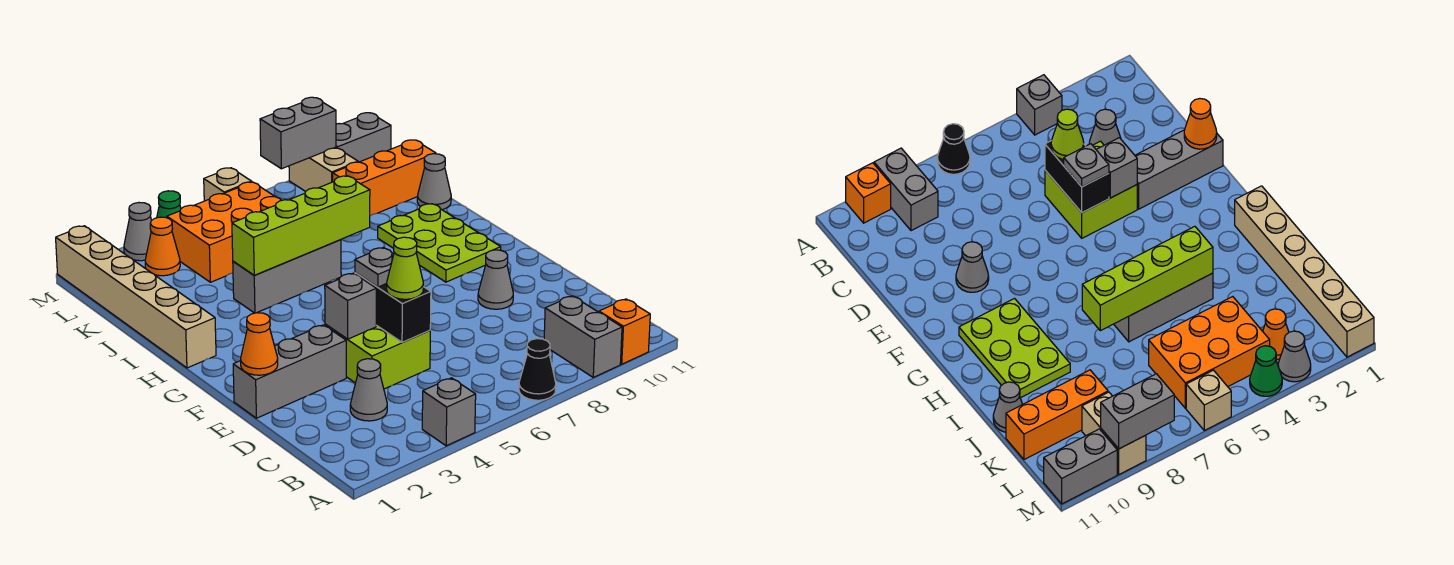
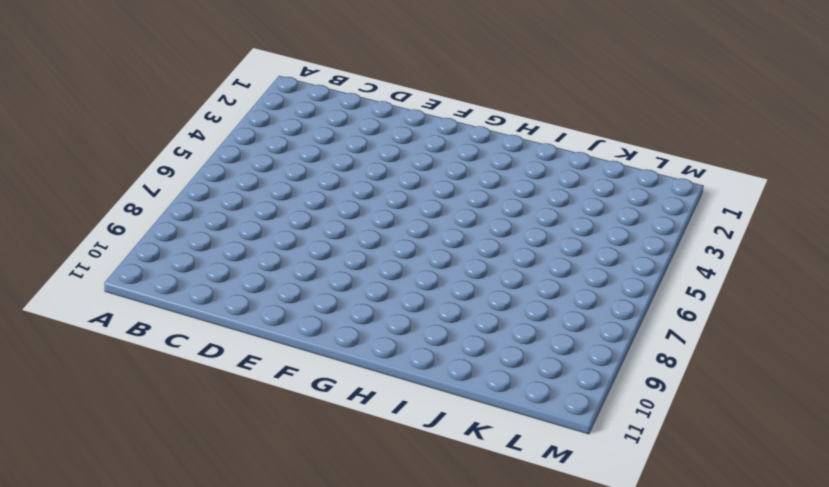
none -> grey 1x1 brick [422,378,476,446]
none -> black 1x1 cone [519,339,556,400]
none -> grey 1x2 brick [544,296,622,377]

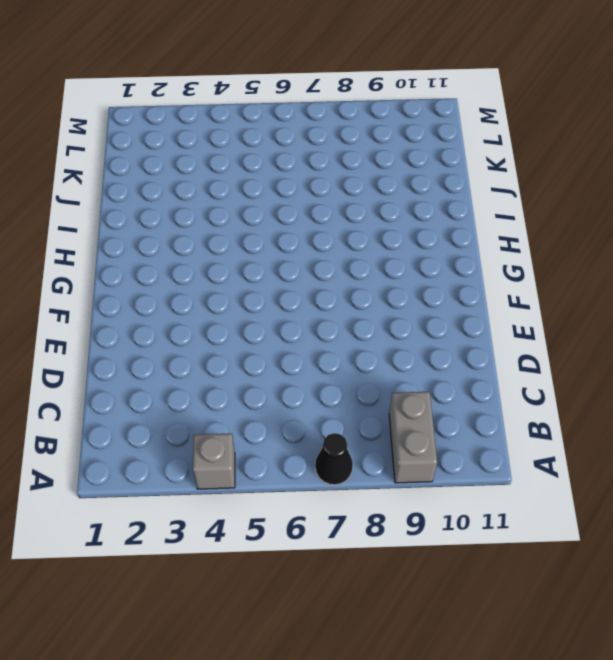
none -> orange 1x1 brick [599,299,650,364]
none -> grey 1x1 cone [350,359,387,421]
none -> lime 2x2 brick [325,324,430,389]

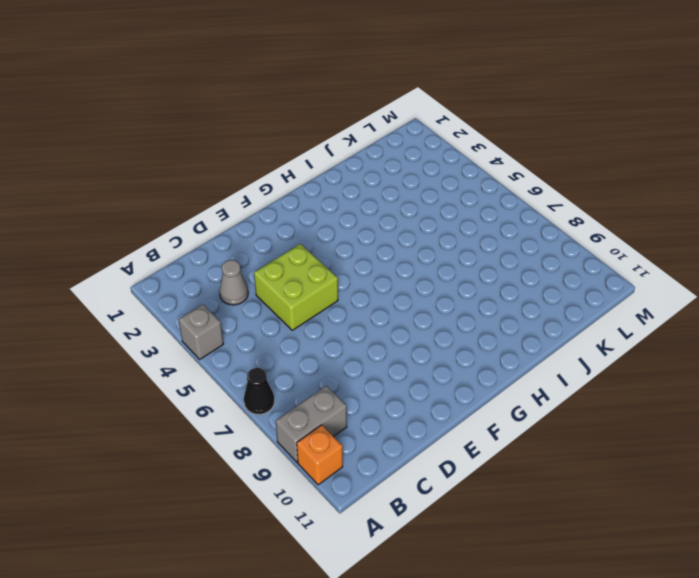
none -> grey 1x3 brick [233,325,346,418]
none -> grey 1x1 cone [478,250,513,309]
none -> lime 2x3 plate [378,204,501,282]

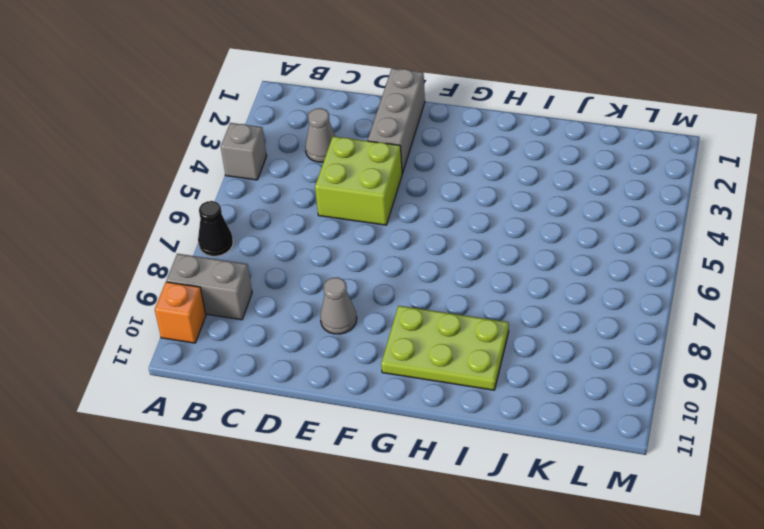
none -> tan 1x6 brick [56,226,216,368]
none -> grey 1x3 brick [233,240,341,313]
none -> grey 1x1 cone [417,154,451,210]

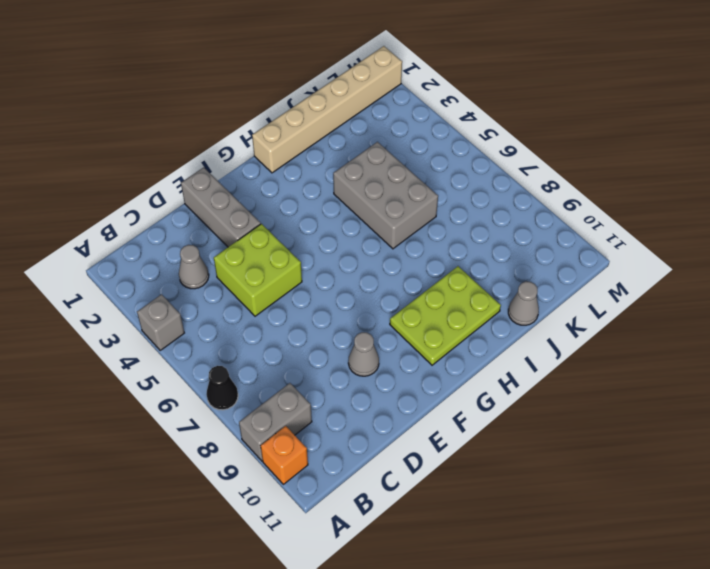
grey 2x3 brick [333,142,438,249] -> grey 1x3 brick [233,240,341,313]
none -> orange 2x3 brick [167,182,281,282]
none -> orange 1x3 brick [333,140,436,216]
none -> orange 1x1 cone [145,217,180,276]

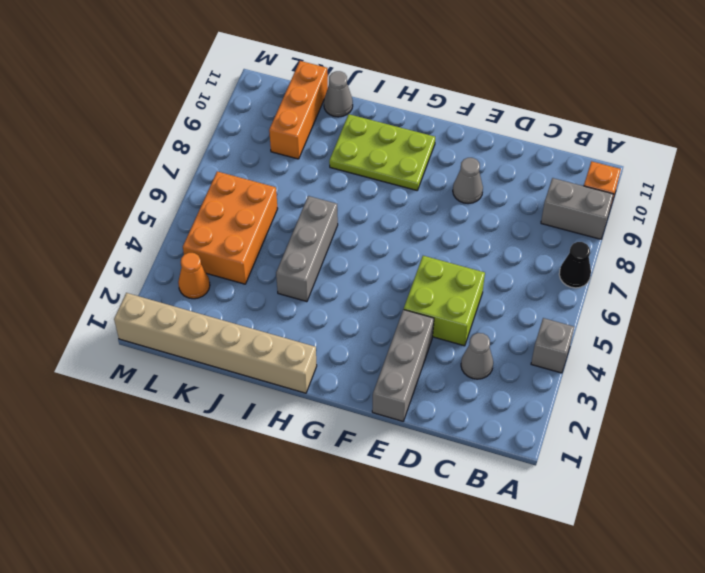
none -> tan 1x2 brick [289,147,358,191]
none -> grey 1x1 cone [124,203,152,261]
none -> green 1x1 cone [157,191,181,218]

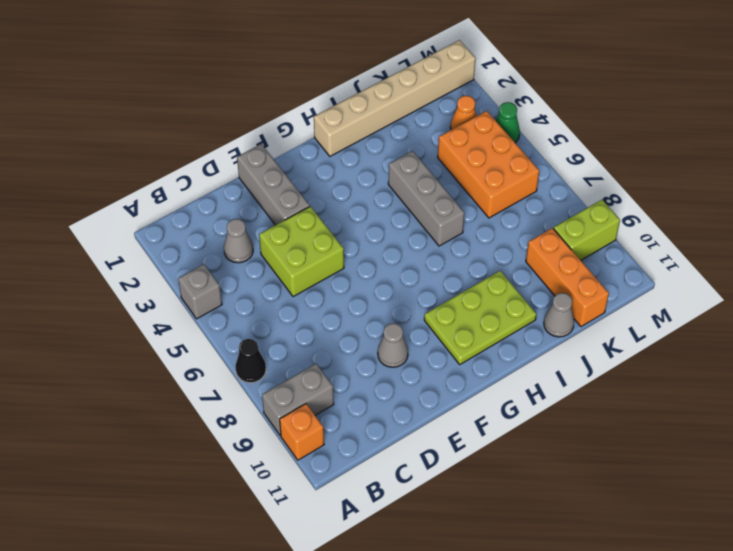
lime 1x2 brick [553,200,620,260] -> tan 1x2 brick [289,147,358,191]
none -> grey 1x1 cone [124,203,152,261]
none -> tan 1x1 brick [204,168,252,201]
none -> grey 1x2 brick [336,113,391,162]

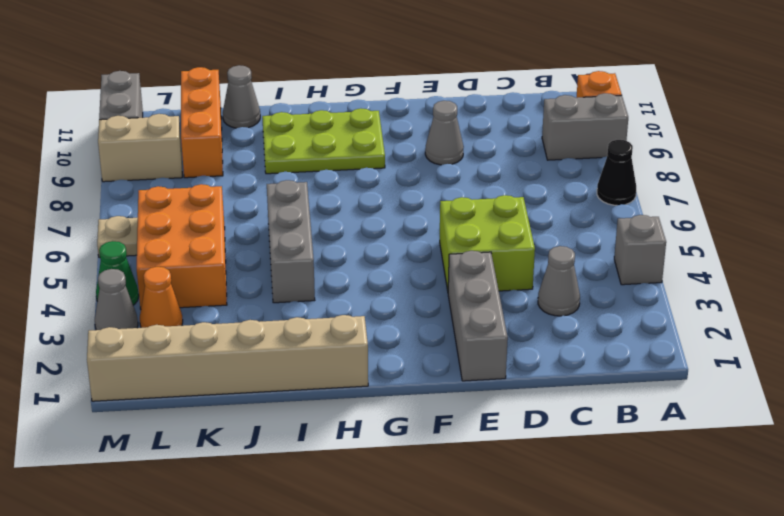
tan 1x1 plate [97,216,138,257] -> tan 1x1 brick [204,168,252,201]
none -> black 1x2 brick [355,273,431,343]
none -> orange 1x1 cone [241,313,278,375]
none -> grey 1x1 brick [325,273,376,339]

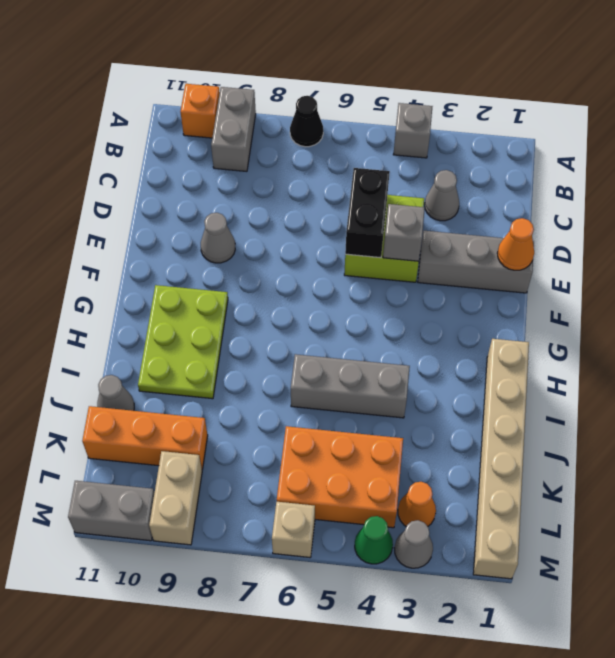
none -> lime 1x4 brick [232,176,370,275]
none -> grey 1x2 brick [260,97,336,169]
none -> lime 1x1 cone [387,237,423,299]

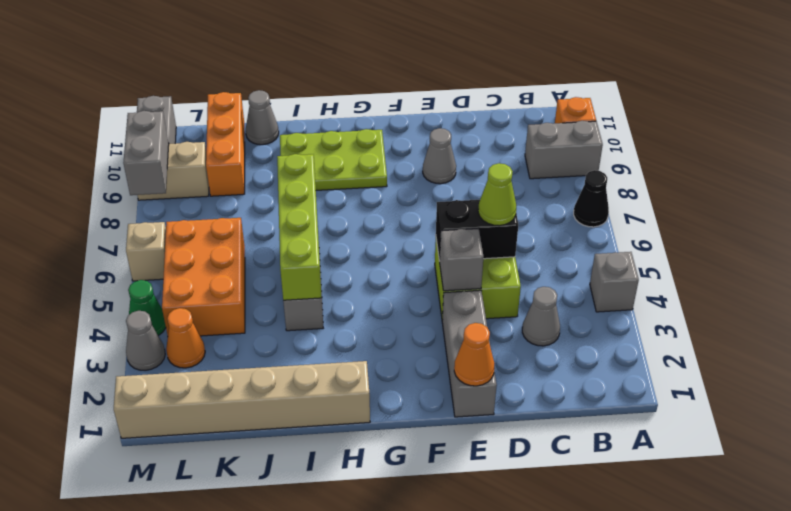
none -> grey 1x1 plate [355,247,394,287]

